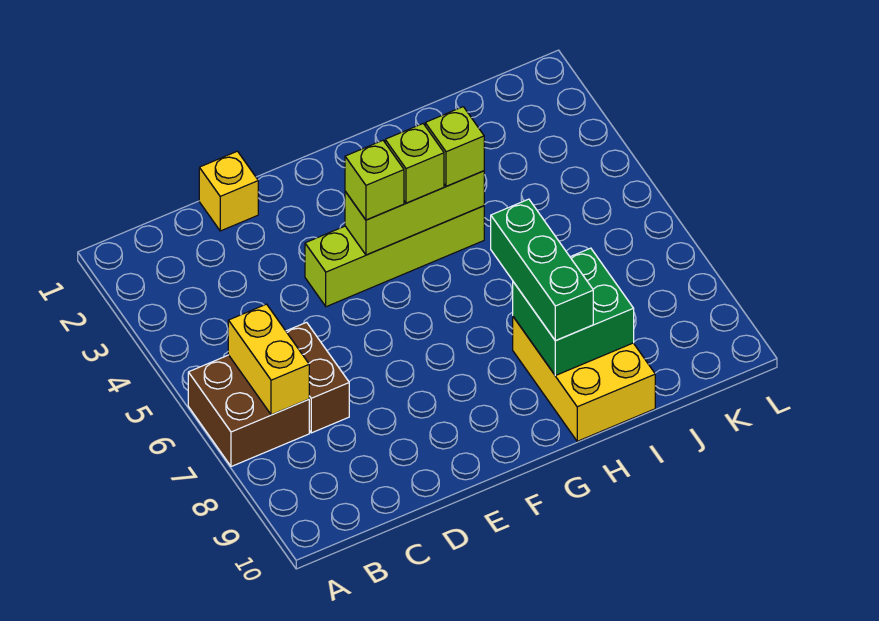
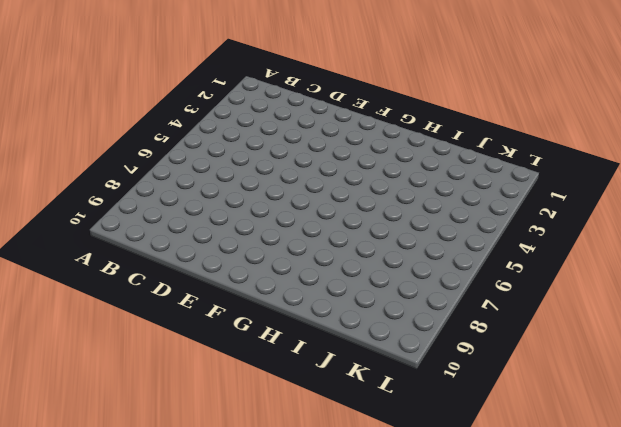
none -> brown 2x2 brick [188,355,309,467]
none -> brown 1x2 brick [286,322,349,433]
none -> yellow 1x1 brick [199,151,258,231]

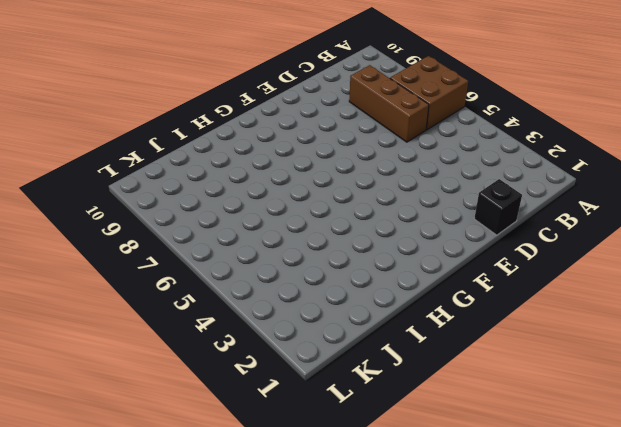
brown 1x3 brick [349,65,429,142] -> brown 1x2 brick [286,322,349,433]
black 1x1 brick [474,179,522,235] -> yellow 1x1 brick [199,151,258,231]
none -> lime 1x4 brick [305,206,484,307]
none -> yellow 2x3 brick [513,317,655,441]
none -> yellow 1x2 brick [228,304,309,415]

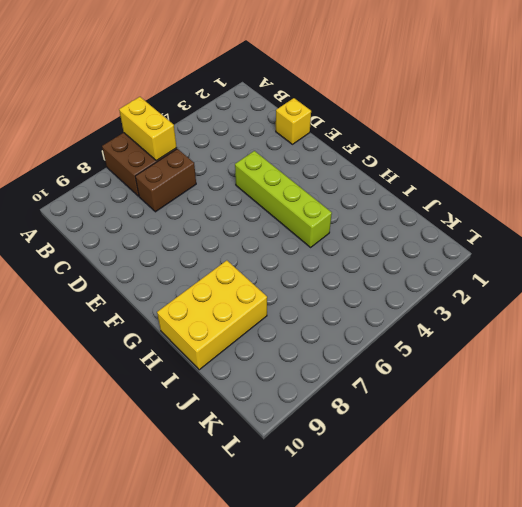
yellow 1x2 brick [119,97,177,161] -> yellow 1x2 brick turned to [228,304,309,415]
none -> lime 1x3 brick [345,171,484,255]
none -> green 2x2 brick [513,248,634,376]
none -> lime 1x1 brick [345,140,404,220]

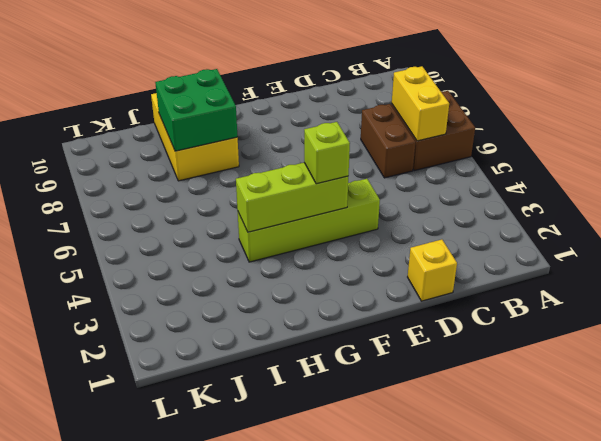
none -> lime 1x1 brick [385,124,444,203]
none -> lime 1x1 brick [425,107,484,186]
none -> green 1x3 brick [491,199,593,341]

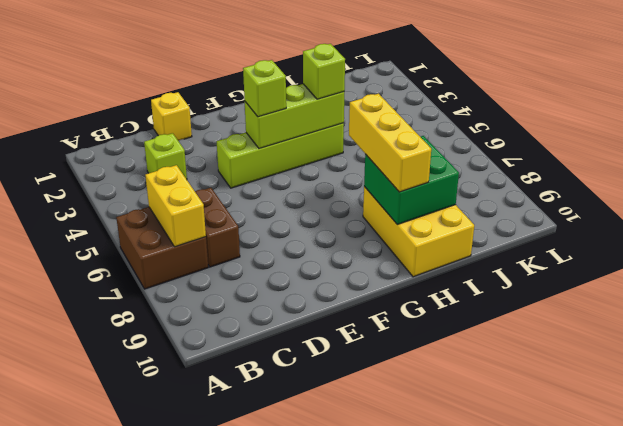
lime 1x1 brick [144,133,187,179] -> lime 1x1 brick moved to [385,124,444,203]
yellow 1x3 brick [349,94,431,192] -> green 1x3 brick [491,199,593,341]

